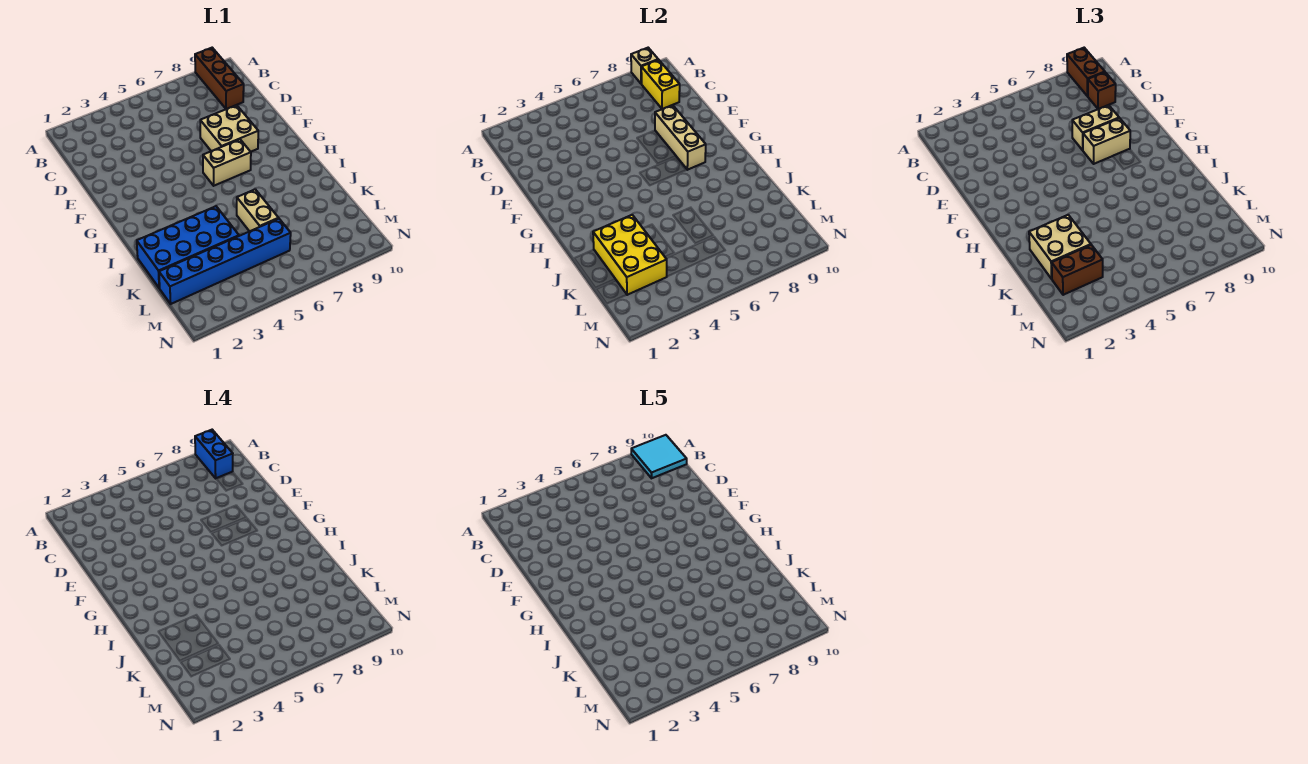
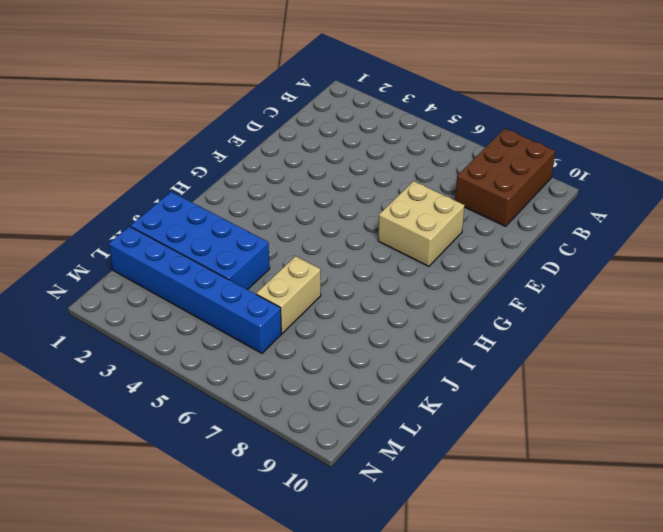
brown 2x3 brick [455,129,555,226] -> brown 1x3 brick [195,48,244,109]
none -> tan 1x2 brick [203,139,251,186]
none -> tan 1x1 brick [631,48,658,84]
none -> yellow 1x2 brick [641,60,680,109]

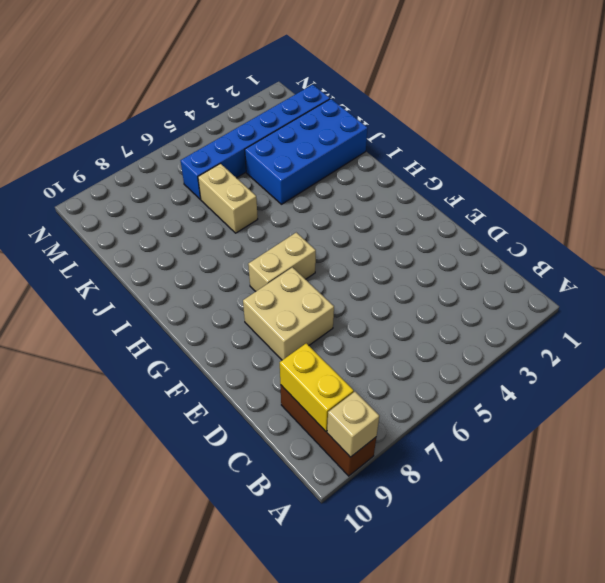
none -> tan 1x3 brick [655,105,706,170]
none -> yellow 2x3 brick [593,215,667,295]
none -> brown 1x2 brick [1067,48,1105,96]

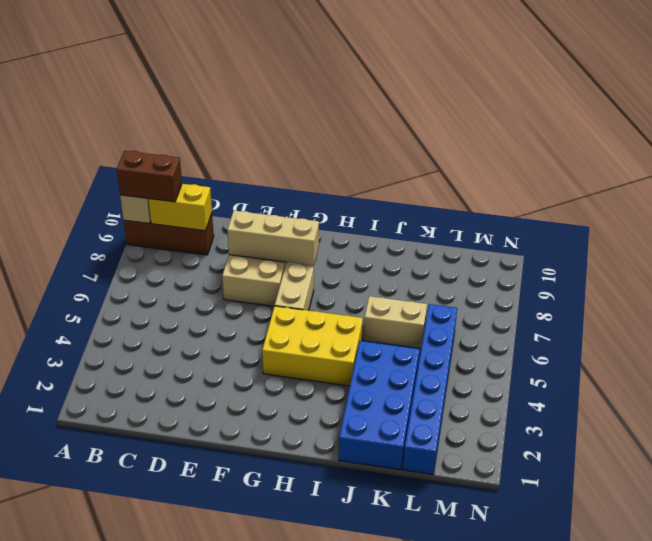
yellow 2x3 brick [262,306,363,386] -> yellow 2x3 brick moved to [593,215,667,295]
none -> brown 1x1 brick [1088,72,1116,109]
none -> tan 1x2 brick [1072,105,1119,150]
none -> tan 1x2 brick [1083,118,1130,164]

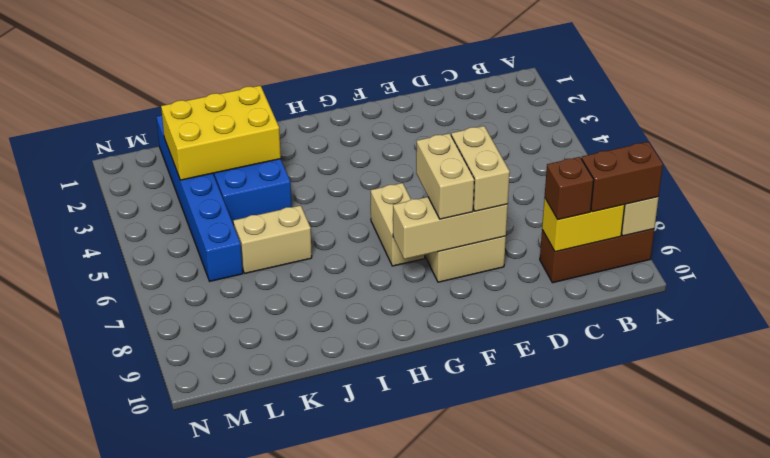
none -> tan 2x2 brick [1029,215,1091,279]
none -> brown 1x2 brick [1052,245,1103,295]
none -> blue 1x2 brick [195,430,233,478]

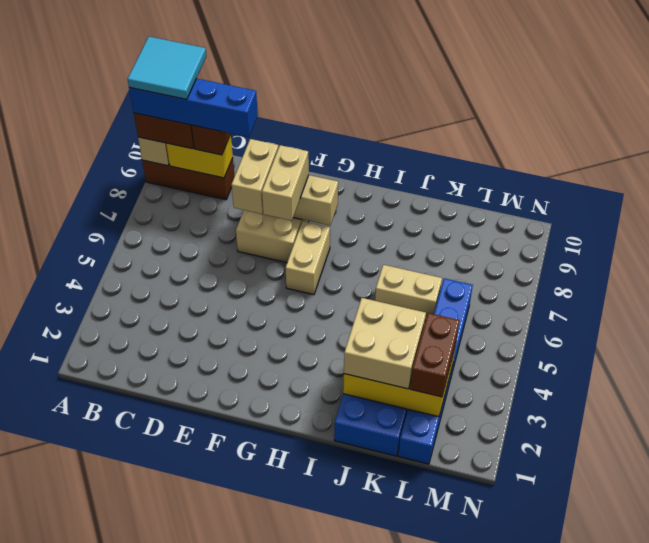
blue 1x4 brick [129,79,258,137] -> blue 1x2 brick [195,430,233,478]

